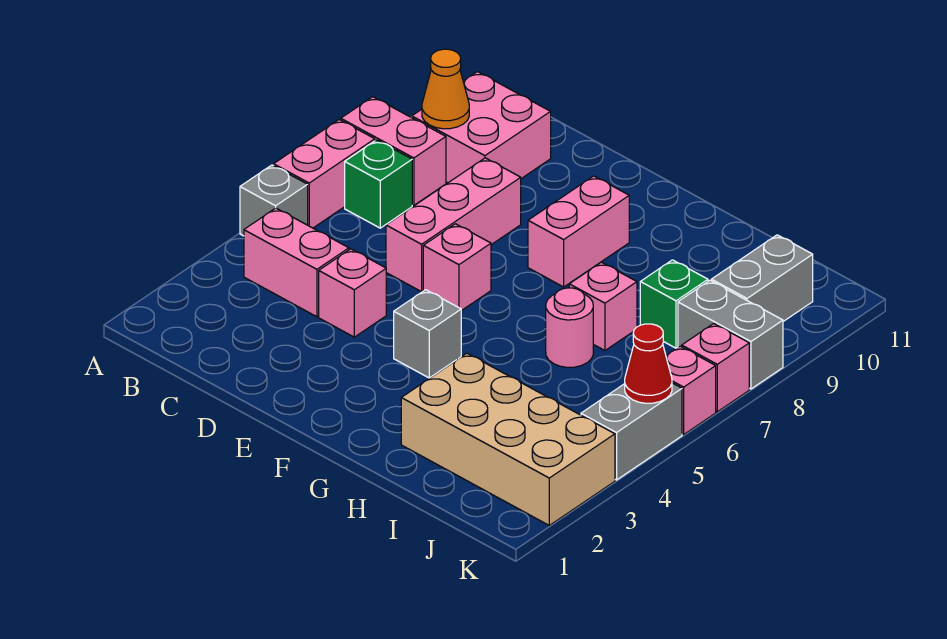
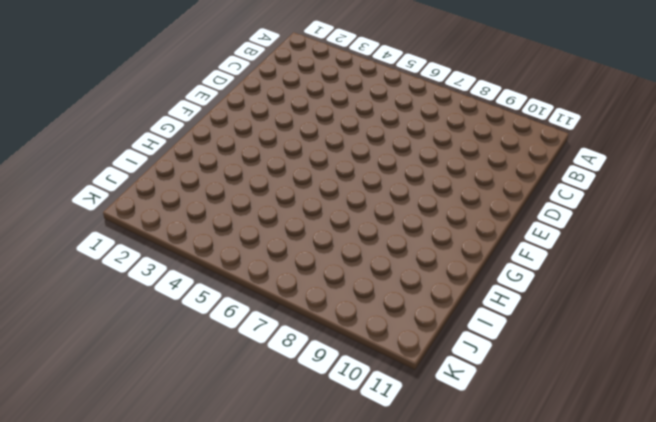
none -> grey 1x1 brick [240,165,308,236]
none -> pink 1x2 brick [274,120,375,228]
none -> pink 1x2 brick [341,97,446,205]

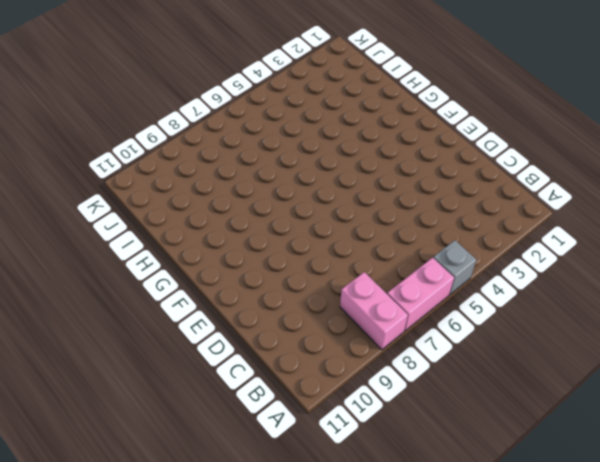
none -> pink 1x2 brick [244,208,349,317]
none -> green 1x1 brick [345,140,412,228]
none -> pink 2x2 brick [412,72,551,183]

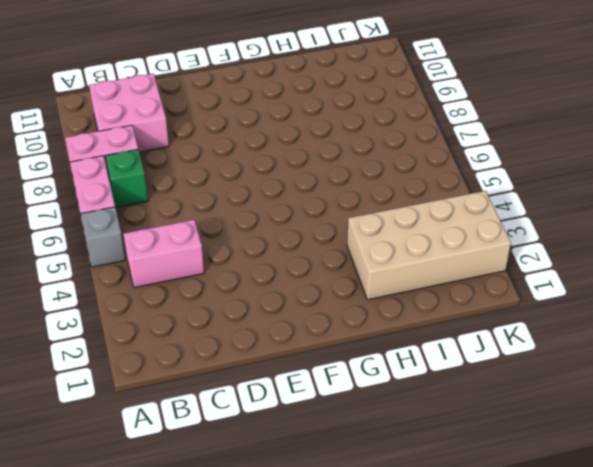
none -> pink 1x1 brick [319,249,386,337]
none -> pink 1x3 brick [386,158,521,292]
none -> pink 1x1 brick [423,224,491,311]

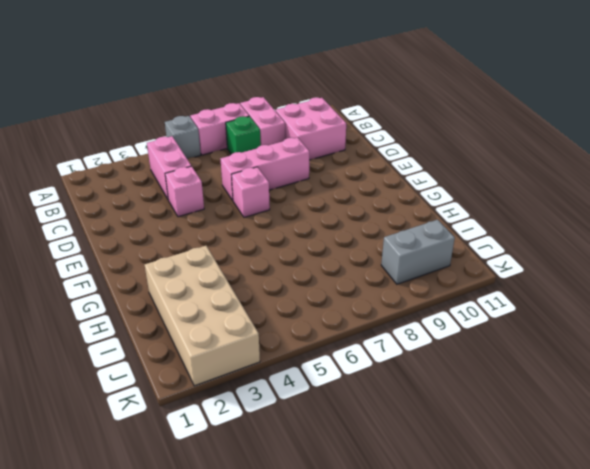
none -> grey 1x1 brick [394,290,461,378]
none -> pink 1x2 brick [528,176,629,287]
none -> pink 1x1 round brick [546,288,593,367]

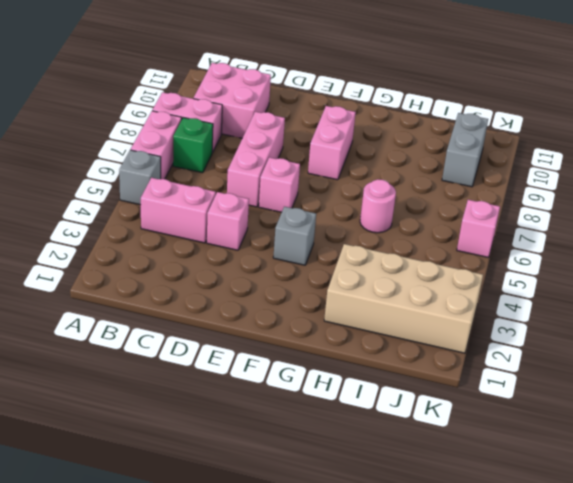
none -> pink 1x1 brick [569,262,637,350]
none -> green 1x1 brick [640,260,708,348]
none -> grey 1x2 brick [678,280,783,389]

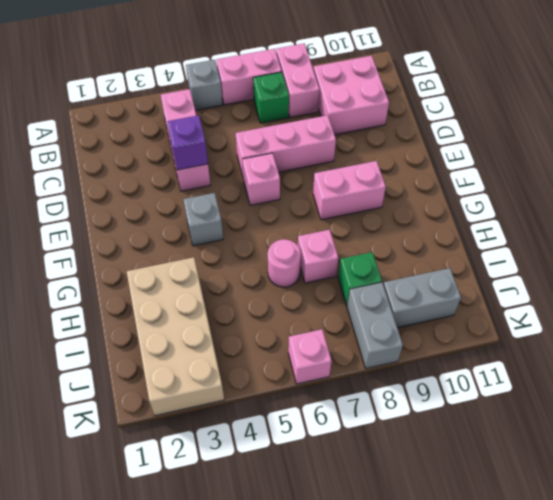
purple 1x1 brick [168,115,208,170] -> none
none -> grey 1x2 brick [581,383,682,480]
none -> pink 1x1 brick [682,324,749,412]
none -> orange 1x1 cone [422,49,469,129]

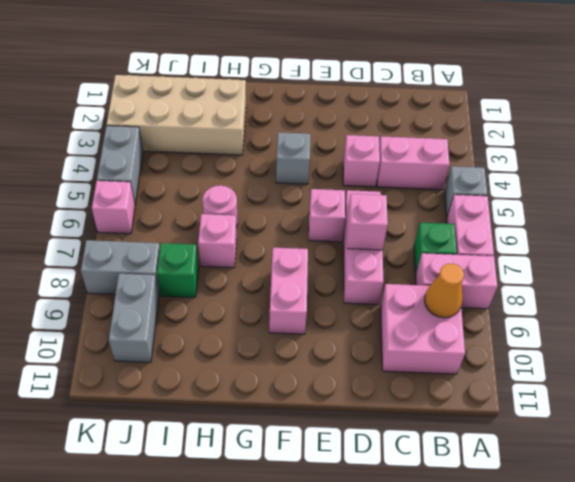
pink 1x1 brick [347,194,388,250] -> pink 1x1 brick moved to [682,324,749,412]
none -> red 1x1 cone [625,324,672,403]

